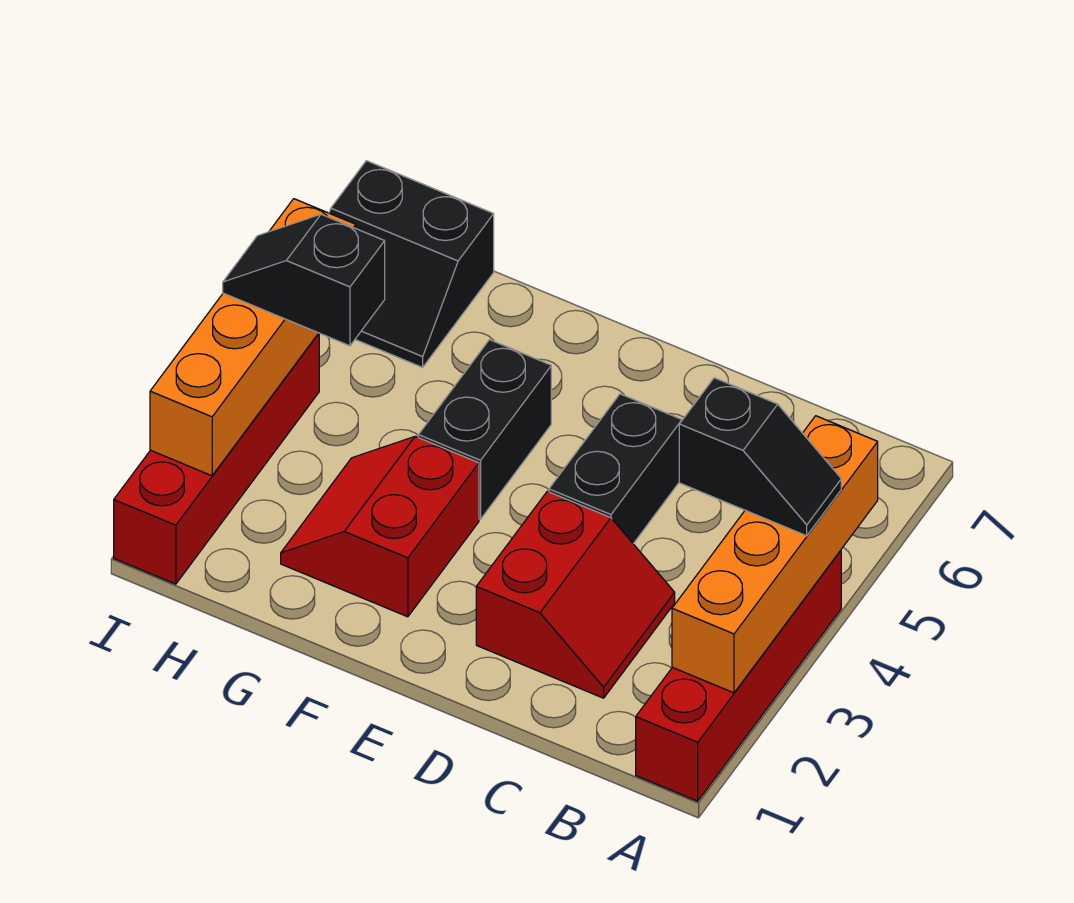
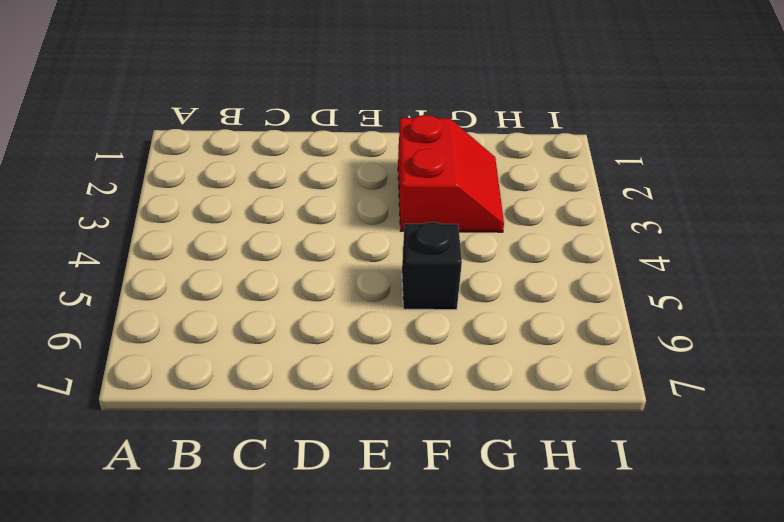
black 1x1 brick [402,222,462,310] -> black 1x2 brick [418,340,551,519]
none -> red 1x4 brick [636,550,841,801]
none -> red 2x2 slope [476,491,675,698]

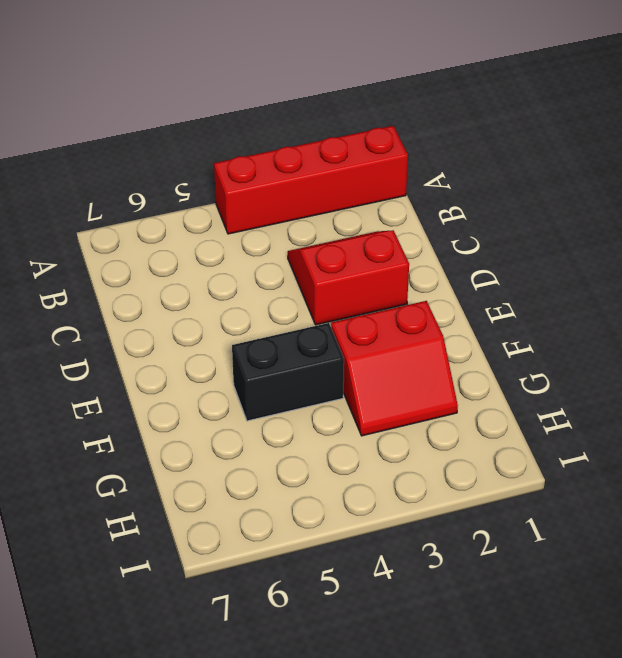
none -> black 1x2 brick [549,394,682,544]
none -> black 2x2 slope [329,161,494,367]

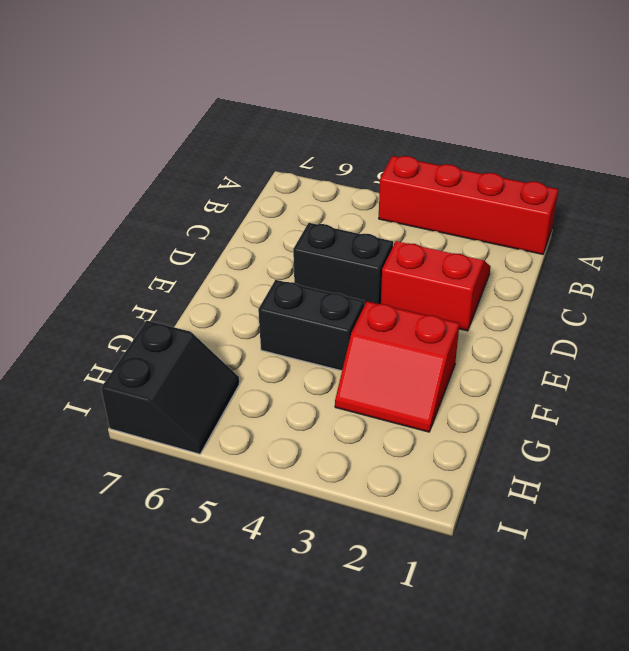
none -> red 1x4 brick [114,333,319,584]
none -> orange 1x4 brick [672,416,878,693]

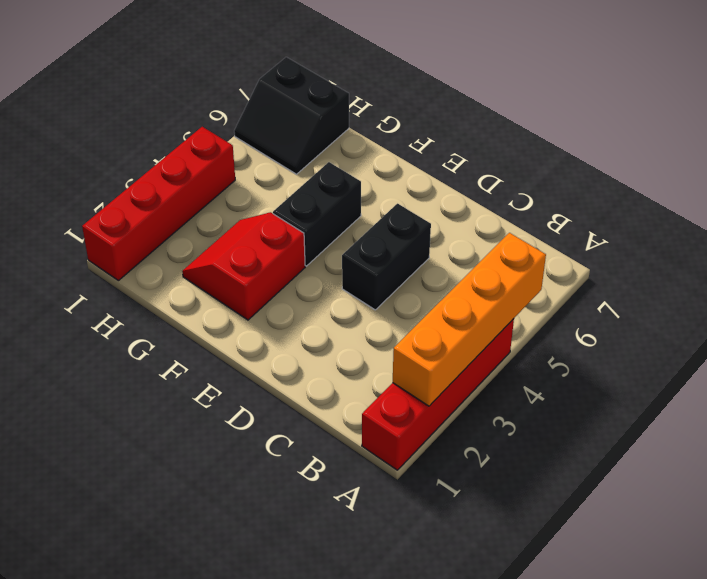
none -> red 2x2 slope [476,491,675,698]
none -> orange 1x4 brick [150,199,356,476]

